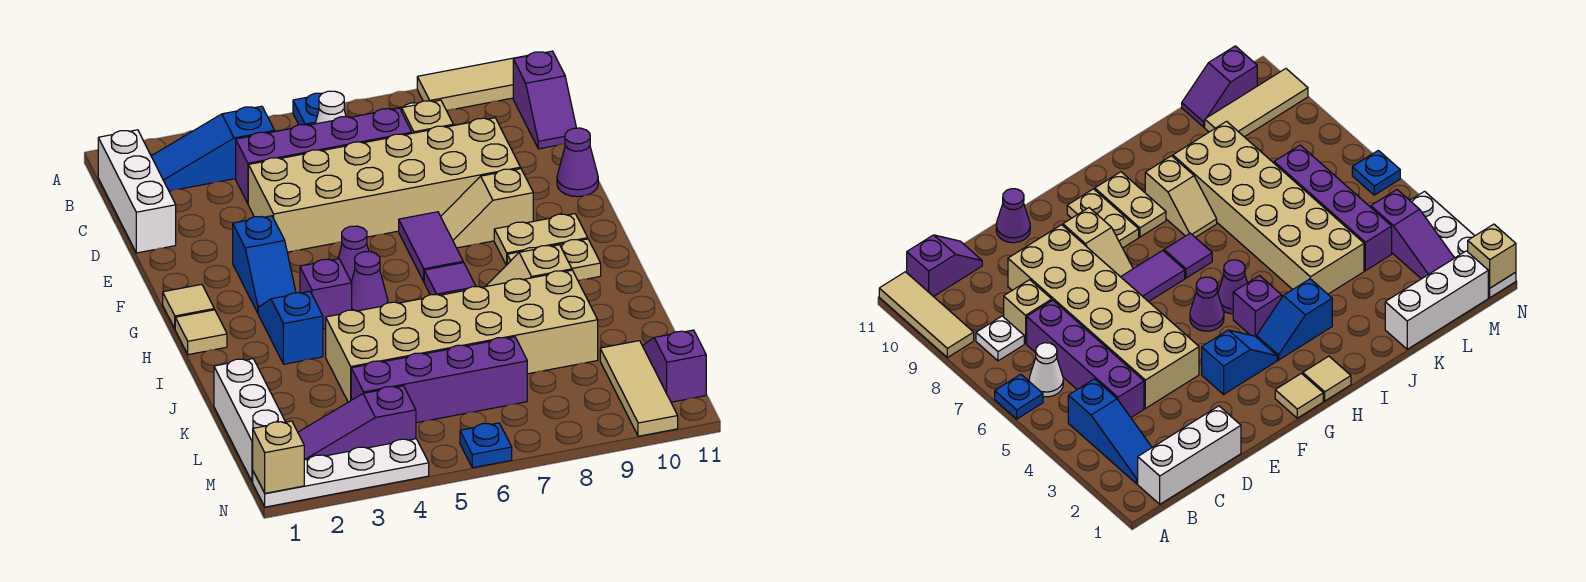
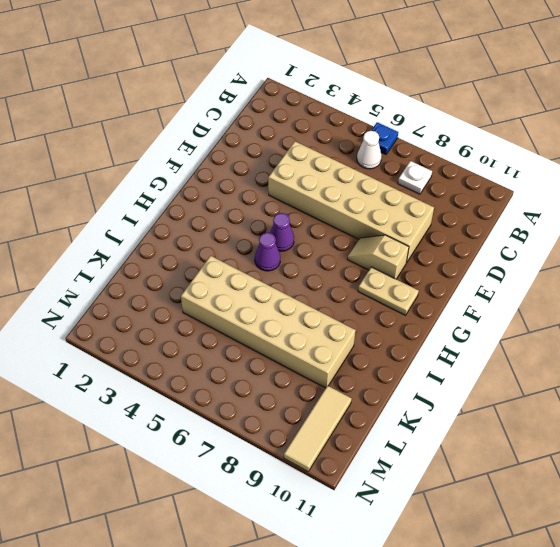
none -> tan 1x3 tile [417,55,528,111]
none -> white 1x3 brick [98,130,176,253]
none -> blue 1x3 slope [151,106,275,191]
none -> purple 1x2 slope [513,51,576,149]

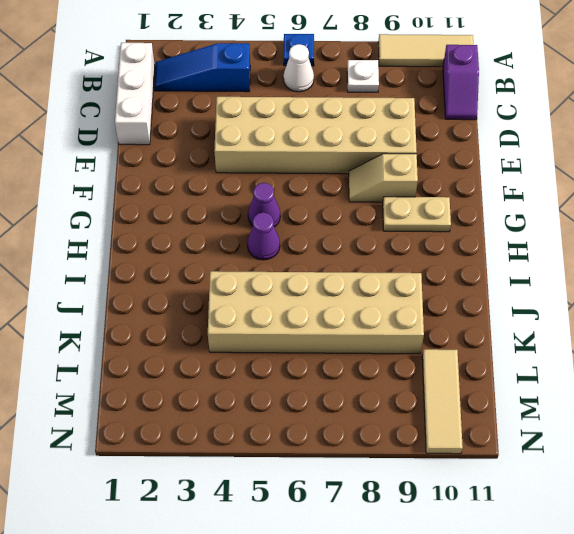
none -> purple 1x4 brick [236,108,412,203]
none -> tan 1x1 brick [402,100,453,133]
none -> purple 1x1 cone [557,128,598,197]
none -> blue 1x2 slope [233,216,296,313]

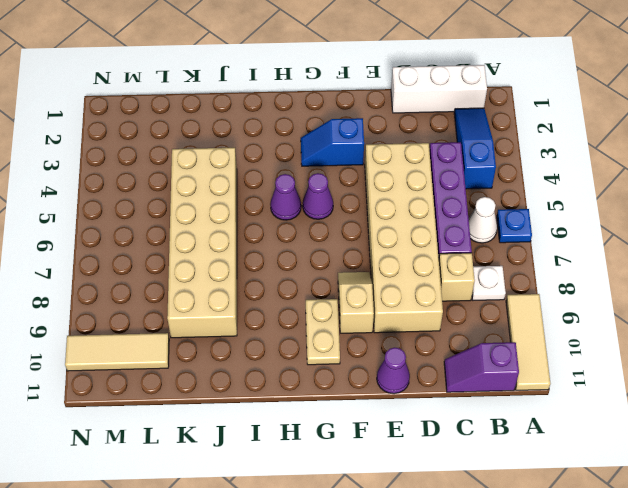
none -> purple 1x2 tile [399,212,463,281]
none -> tan 1x1 tile [163,284,214,328]
none -> tan 1x1 tile [175,310,227,355]
none -> blue 1x2 slope [258,292,323,364]

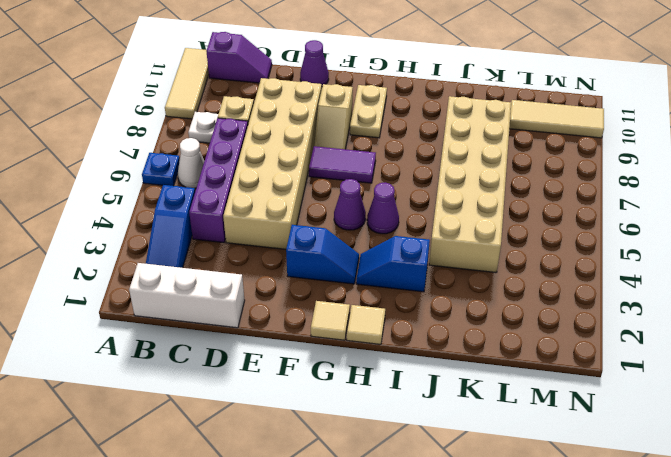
none -> purple 1x1 brick [300,259,352,329]
none -> purple 1x1 tile [424,263,476,295]
none -> tan 1x2 plate [507,239,601,281]
none -> tan 1x2 slope [485,245,572,287]

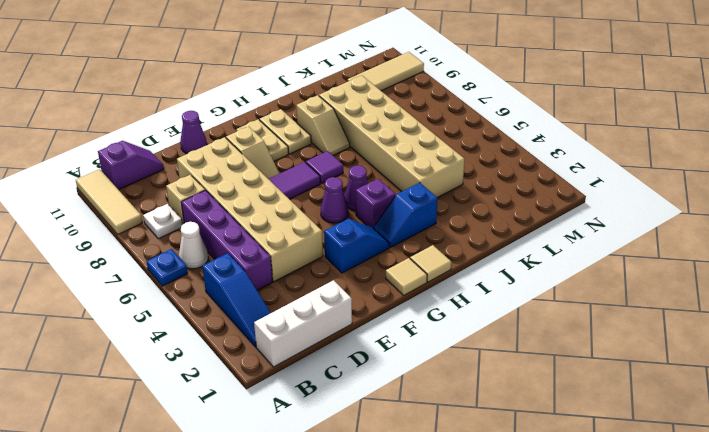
none -> white 1x3 brick [214,359,285,482]
none -> purple 1x4 brick [351,337,527,423]
none -> purple 1x2 slope [642,330,706,402]
none -> purple 1x3 slope [298,386,416,460]

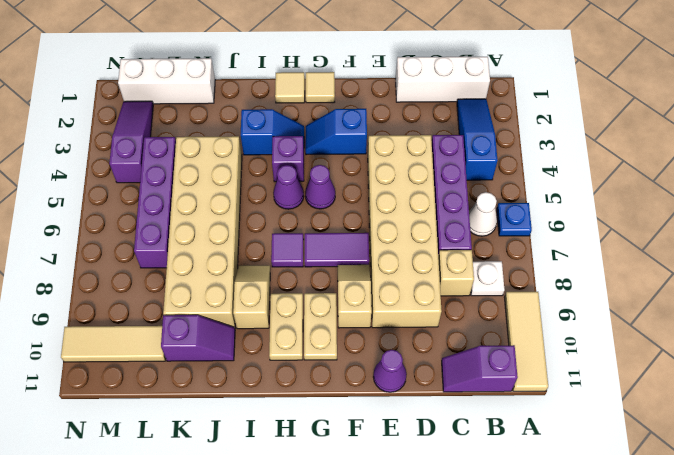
purple 1x2 slope [161,315,235,361] -> purple 1x2 slope moved to [642,330,706,402]
none -> white 1x4 plate [253,439,429,507]
none -> blue 1x1 plate [460,423,512,468]
none -> tan 1x1 brick [253,421,304,493]

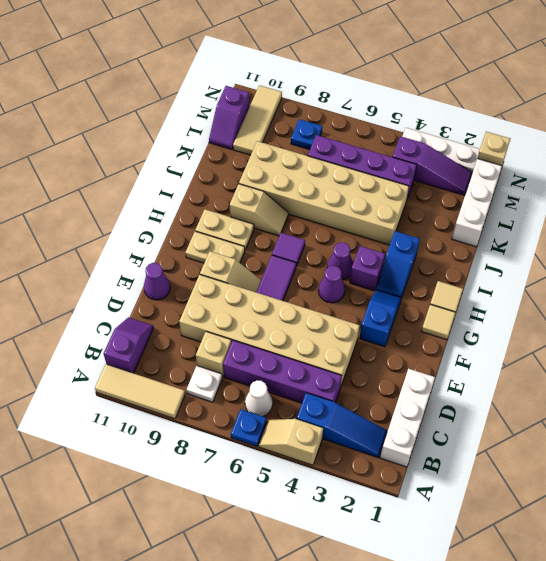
tan 1x2 slope [259,419,323,465] -> none
blue 1x1 plate [291,119,322,150] -> blue 1x1 plate moved to [460,423,512,468]

